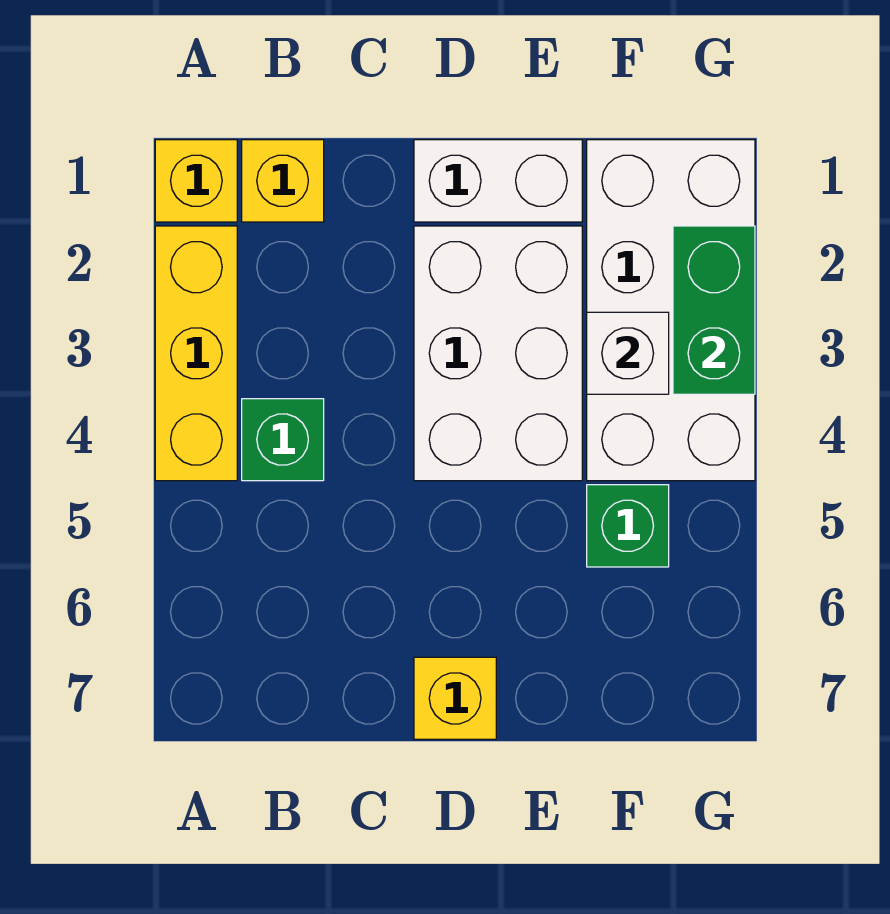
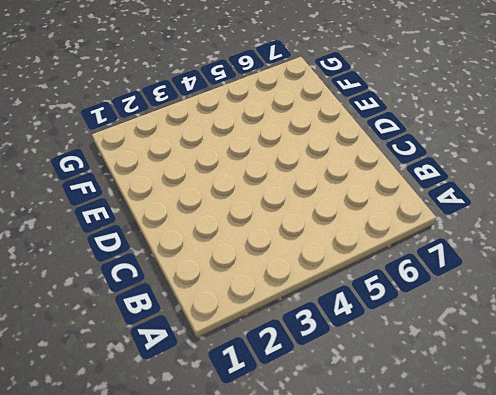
none -> yellow 1x1 brick [155,140,237,222]
none -> yellow 1x3 brick [155,226,237,481]

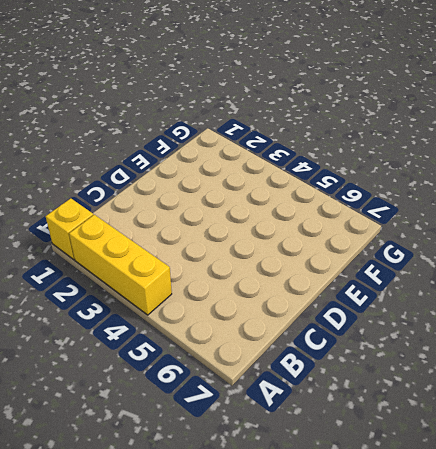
none -> yellow 1x1 brick [242,140,324,222]
none -> green 1x1 brick [242,399,324,481]

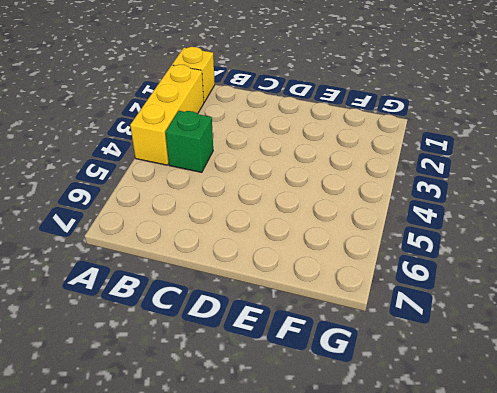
none -> yellow 1x1 brick [242,140,324,222]
none -> white 1x2 brick [414,140,582,222]

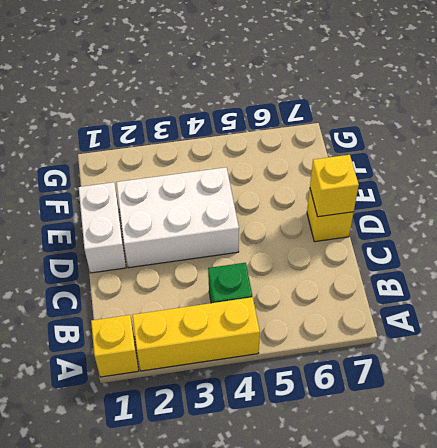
yellow 1x1 brick [310,155,359,217] -> yellow 1x1 brick moved to [242,140,324,222]
none -> white 2x4 brick [587,140,755,481]
none -> green 1x1 brick [587,485,669,567]

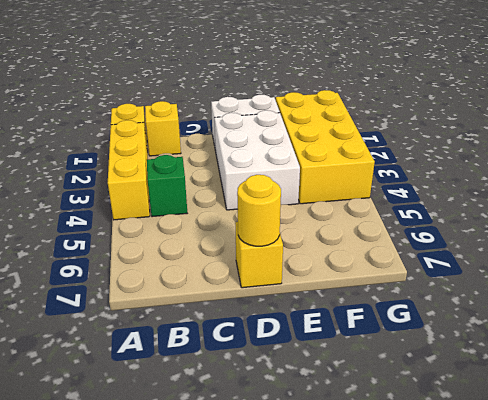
yellow 1x1 round brick [237,175,281,246] -> none
yellow 2x4 brick [276,90,375,204] -> white 2x4 brick [587,140,755,481]
none -> green 1x1 brick [587,485,669,567]
none -> white 1x1 brick [587,312,669,394]

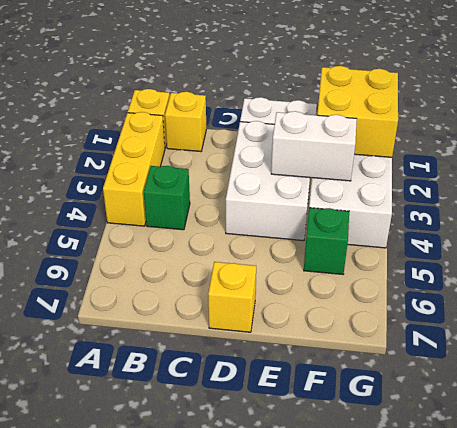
white 1x2 brick [271,111,357,181] -> white 1x1 brick [587,312,669,394]
yellow 2x2 brick [317,66,398,157] -> green 1x2 brick [673,226,755,394]

